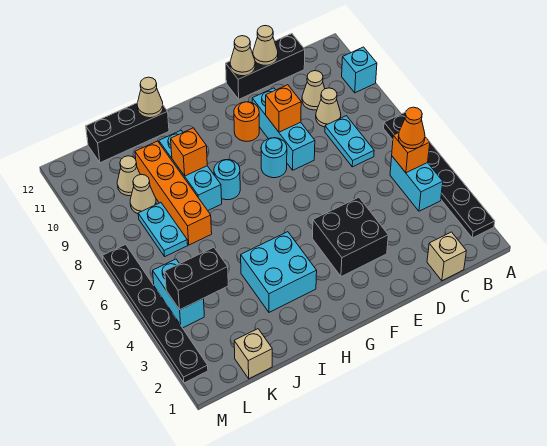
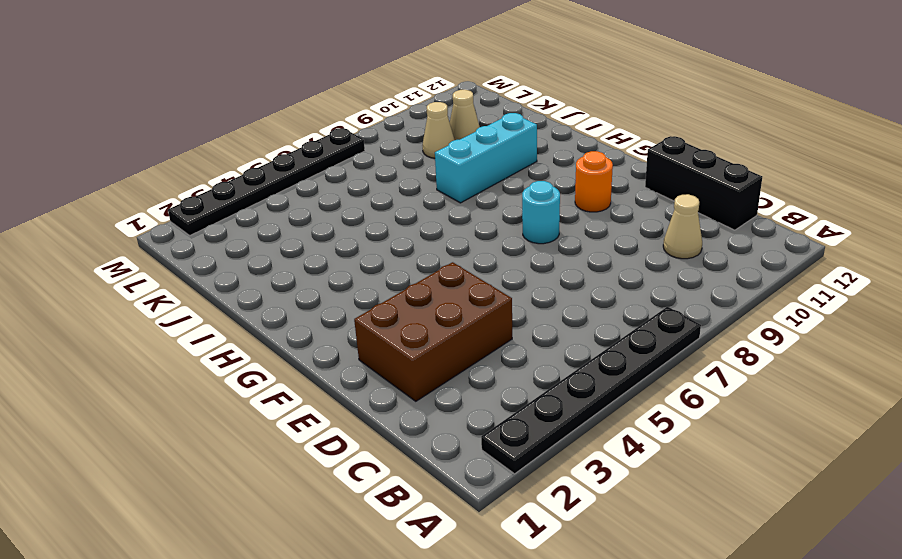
brown 2x3 brick [354,262,512,401] -> black 2x2 brick [312,197,388,277]
none -> cyan 1x1 brick [342,47,377,93]
none -> cyan 1x2 brick [390,156,443,211]
none -> tan 1x1 brick [427,232,466,281]
none -> cyan 1x2 plate [325,116,374,167]

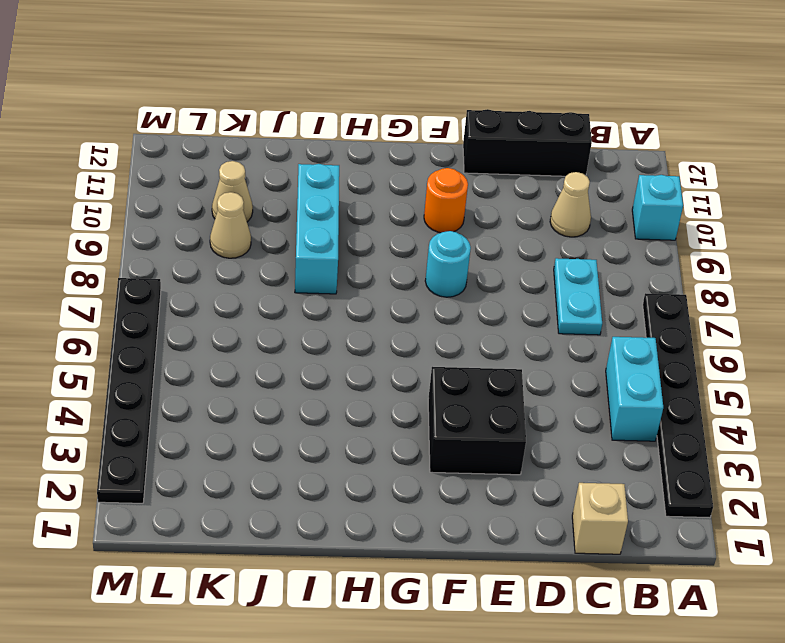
none -> tan 1x1 cone [316,88,341,127]
none -> cyan 1x3 brick [252,88,315,170]
none -> cyan 2x2 brick [241,232,317,312]
none -> cyan 1x1 round brick [214,160,240,200]

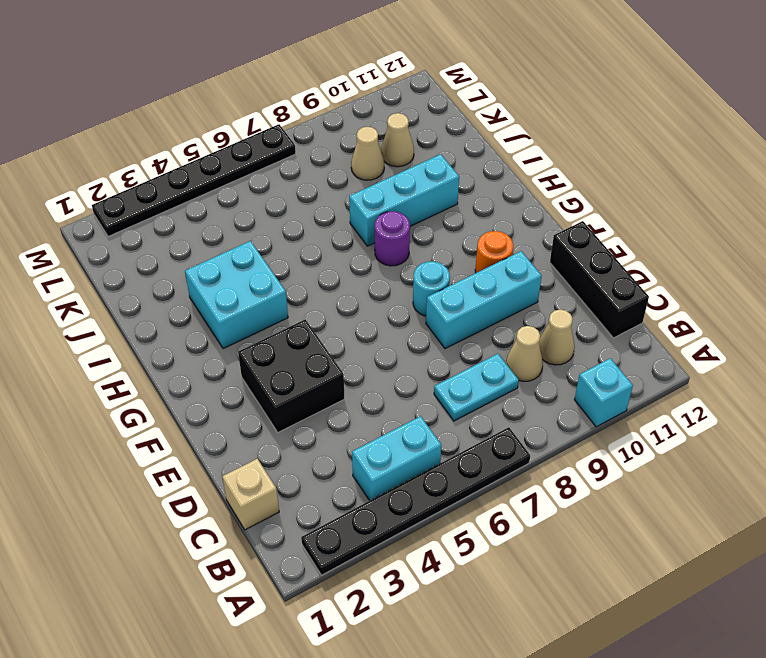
purple 1x1 round brick [375,211,410,266] -> cyan 1x1 round brick [214,160,240,200]
none -> black 1x3 brick [86,103,169,163]
none -> orange 1x4 brick [135,141,212,245]
none -> tan 1x1 brick [234,329,272,379]
none -> cyan 1x2 plate [138,203,188,256]

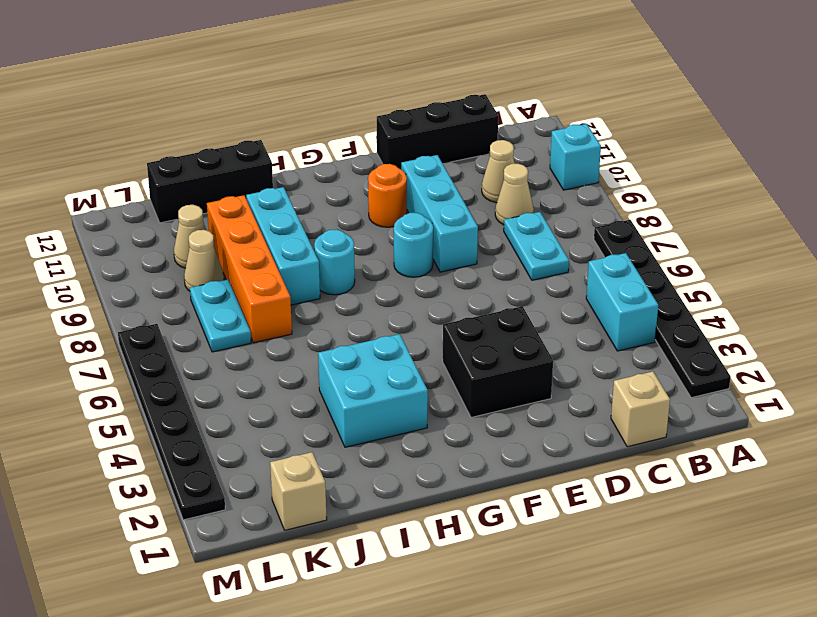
none -> cyan 1x2 brick [153,259,204,328]
none -> orange 1x1 brick [392,133,430,173]
none -> tan 1x1 cone [253,26,278,65]
none -> orange 1x1 brick [266,85,301,132]

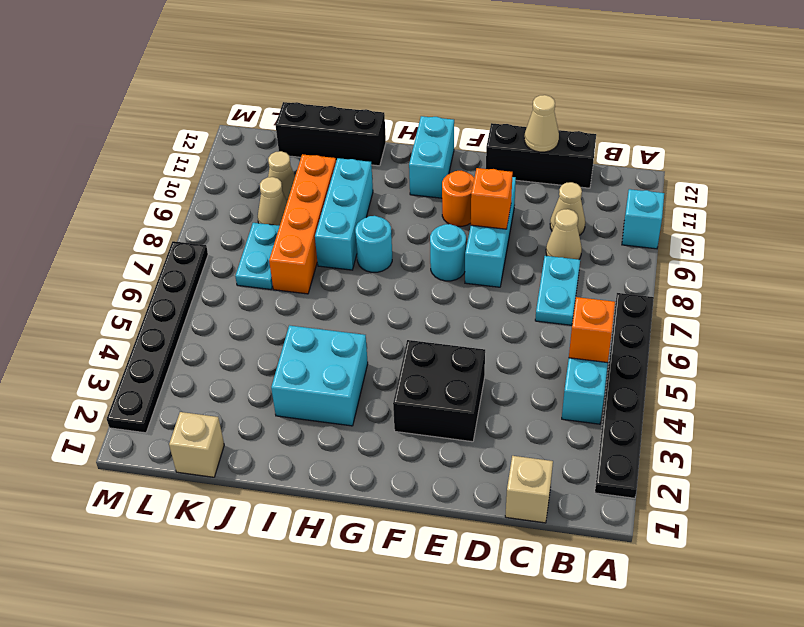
cyan 1x2 brick [409,116,454,198] -> cyan 1x2 brick moved to [153,259,204,328]
none -> tan 1x1 cone [230,36,255,76]
none -> orange 1x1 brick [171,128,207,176]
none -> tan 1x1 cone [137,77,163,118]
none -> black 1x2 brick [165,247,228,310]

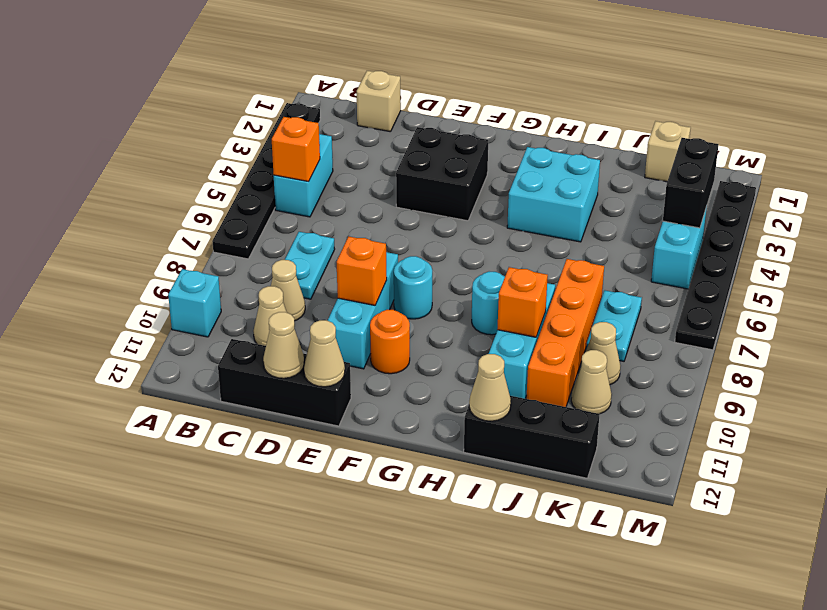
black 1x2 brick [663,138,718,228] -> black 1x2 brick turned to [165,247,228,310]
none -> orange 1x1 cone [398,107,425,149]

